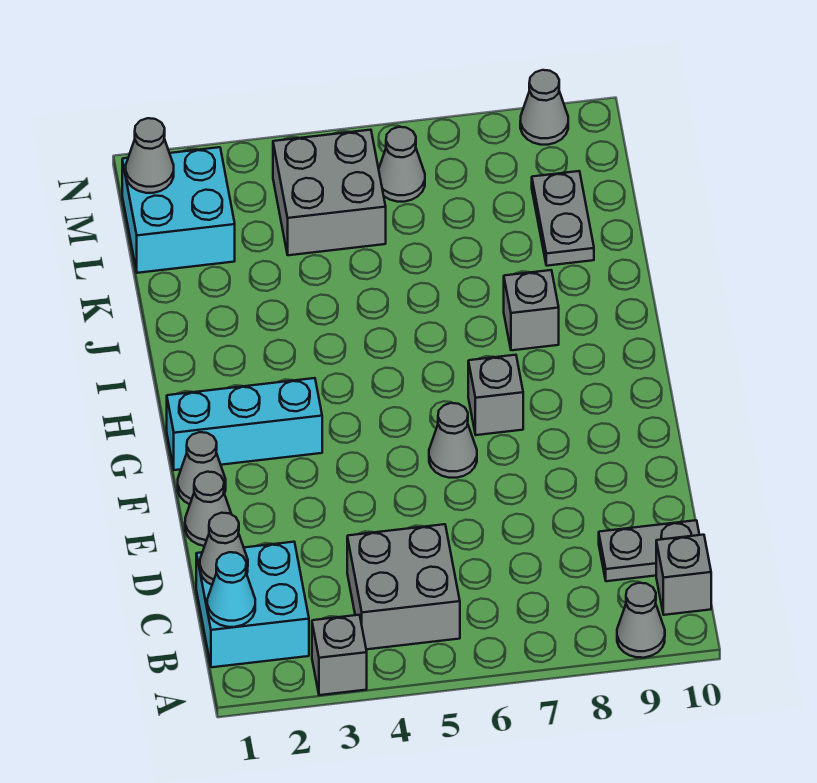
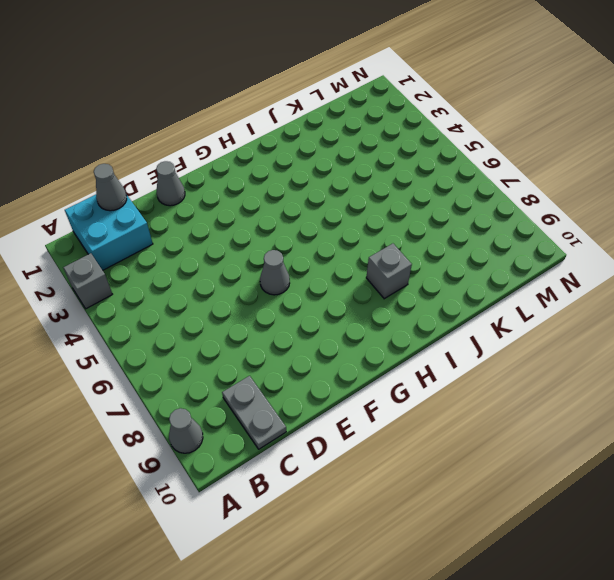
none -> grey 2x2 brick [347,524,460,649]
none -> grey 1x1 brick [656,535,711,615]
none -> grey 1x1 cone [178,432,226,504]

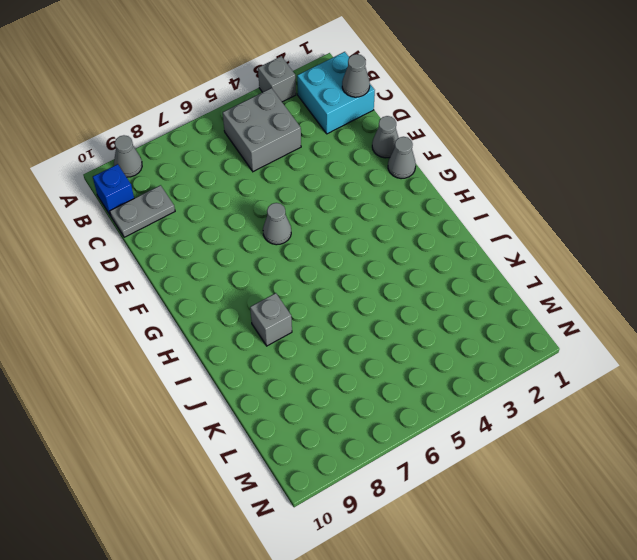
blue 1x1 brick [93,164,134,216] -> grey 1x1 brick [656,535,711,615]
none -> cyan 1x3 brick [167,378,322,470]
none -> grey 1x1 brick [468,355,523,435]
none -> grey 1x2 plate [532,171,594,266]

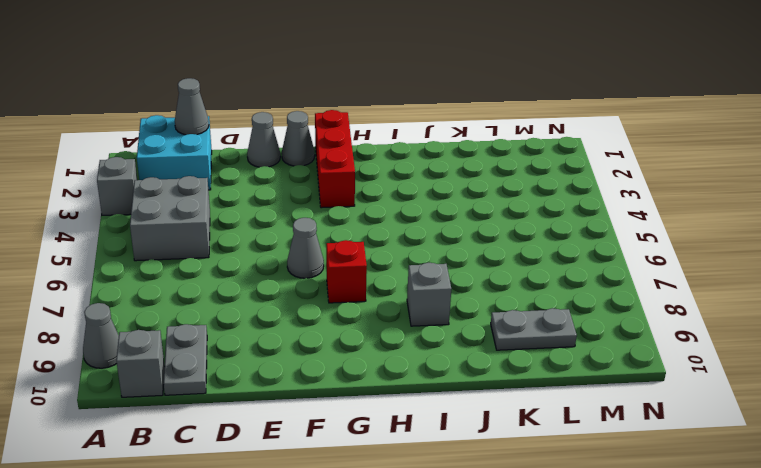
red 1x3 brick [315,110,355,208] -> cyan 1x3 brick [167,378,322,470]
red 1x1 brick [326,240,367,303] -> grey 1x1 brick [468,355,523,435]
none -> cyan 2x2 brick [122,147,235,273]
none -> grey 2x2 brick [273,130,386,255]
none -> grey 1x1 cone [379,127,425,202]

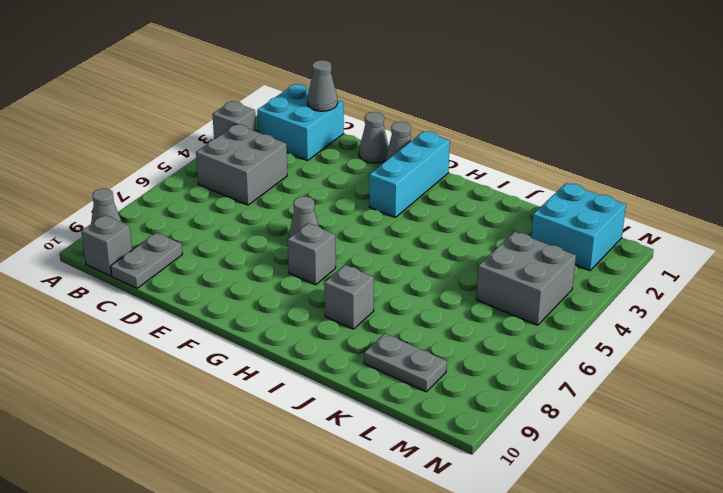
none -> grey 1x1 cone [379,127,425,202]
none -> grey 1x1 cone [520,70,568,145]
none -> cyan 1x1 cone [207,552,255,627]

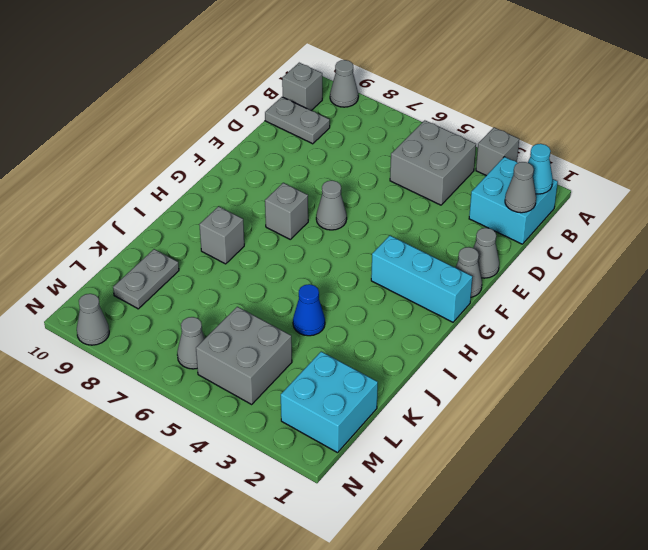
blue 1x1 cone [293,284,325,336] -> none
none -> grey 1x1 cone [126,118,174,193]

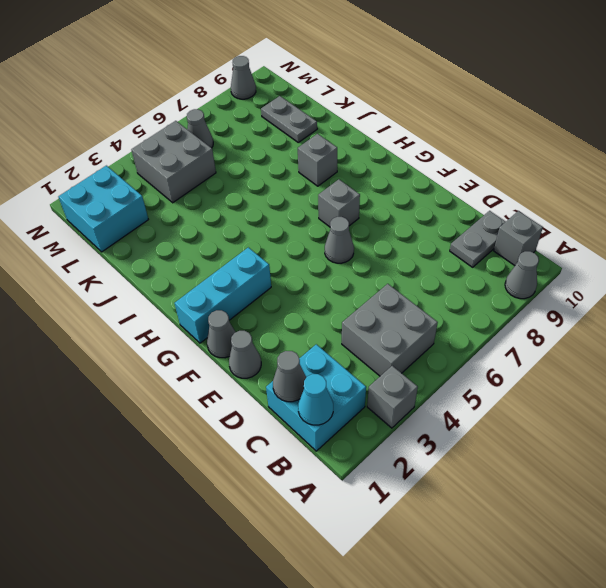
none -> grey 1x1 cone [126,118,174,193]

